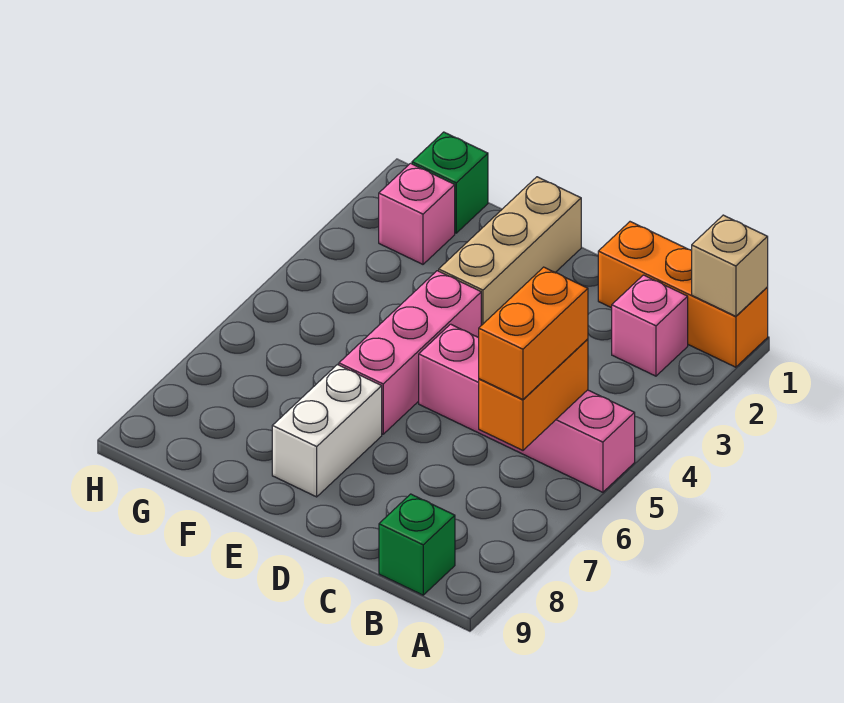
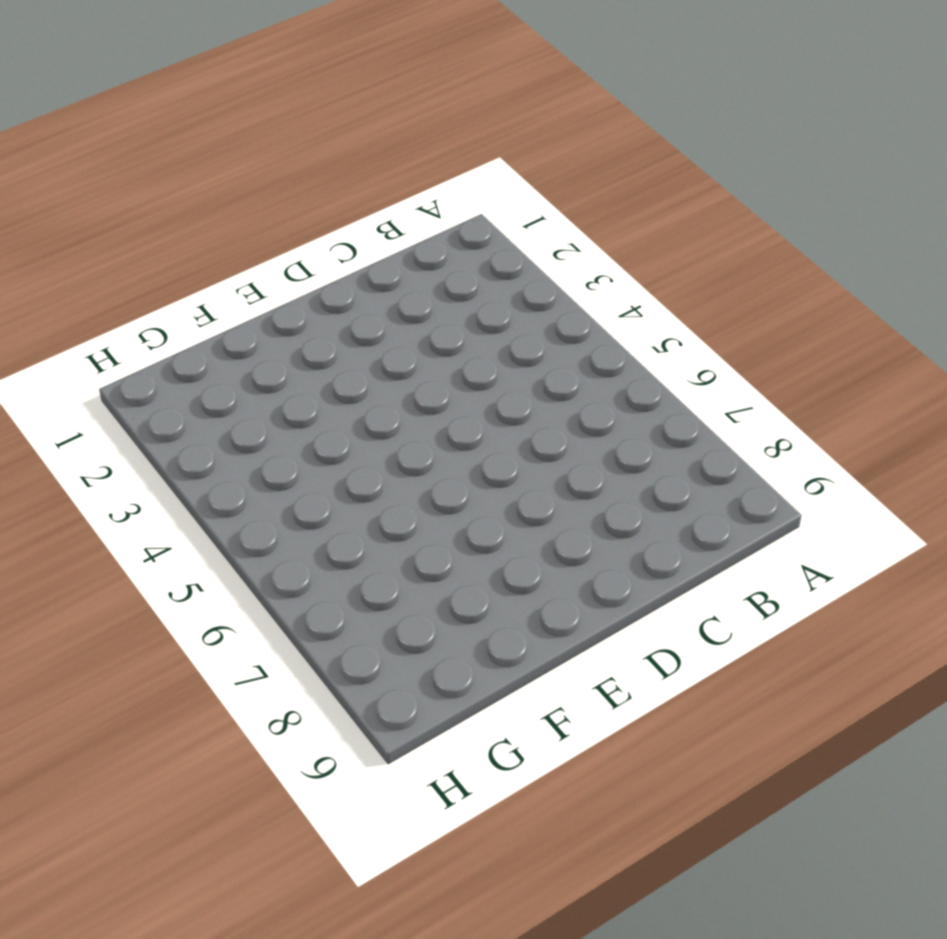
none -> orange 1x3 brick [598,222,768,367]
none -> pink 1x4 brick [419,324,635,492]
none -> pink 1x1 brick [612,275,688,376]

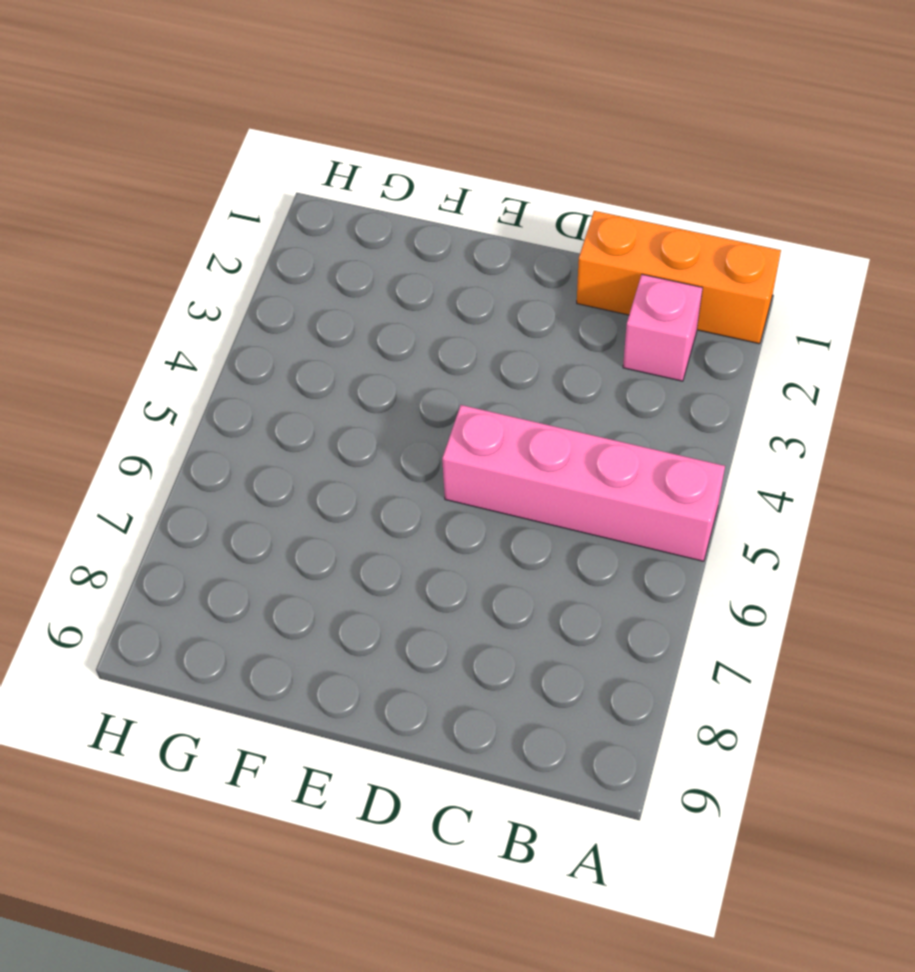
none -> green 1x1 brick [379,494,455,595]
none -> tan 1x3 brick [439,177,581,325]
none -> pink 1x3 brick [339,271,481,434]

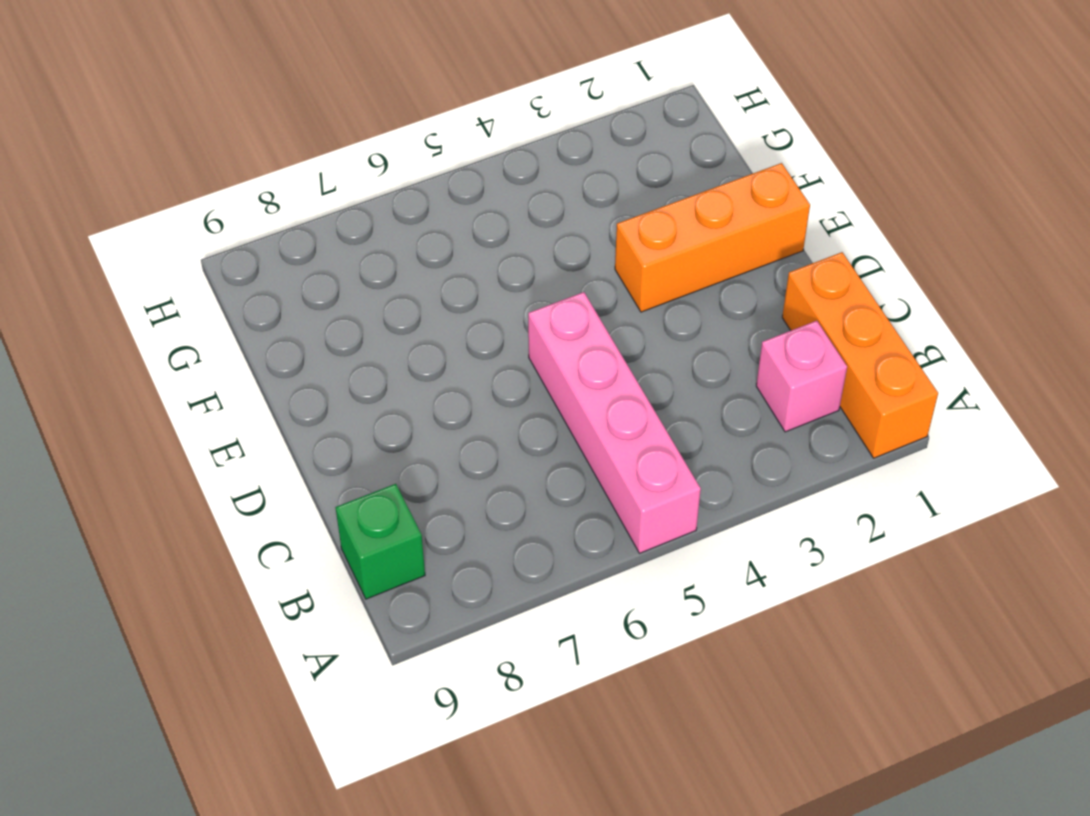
orange 1x3 brick [615,163,810,312] -> tan 1x3 brick [439,177,581,325]
none -> pink 1x3 brick [339,271,481,434]
none -> white 1x2 brick [272,365,382,497]
none -> green 1x1 brick [412,132,488,233]

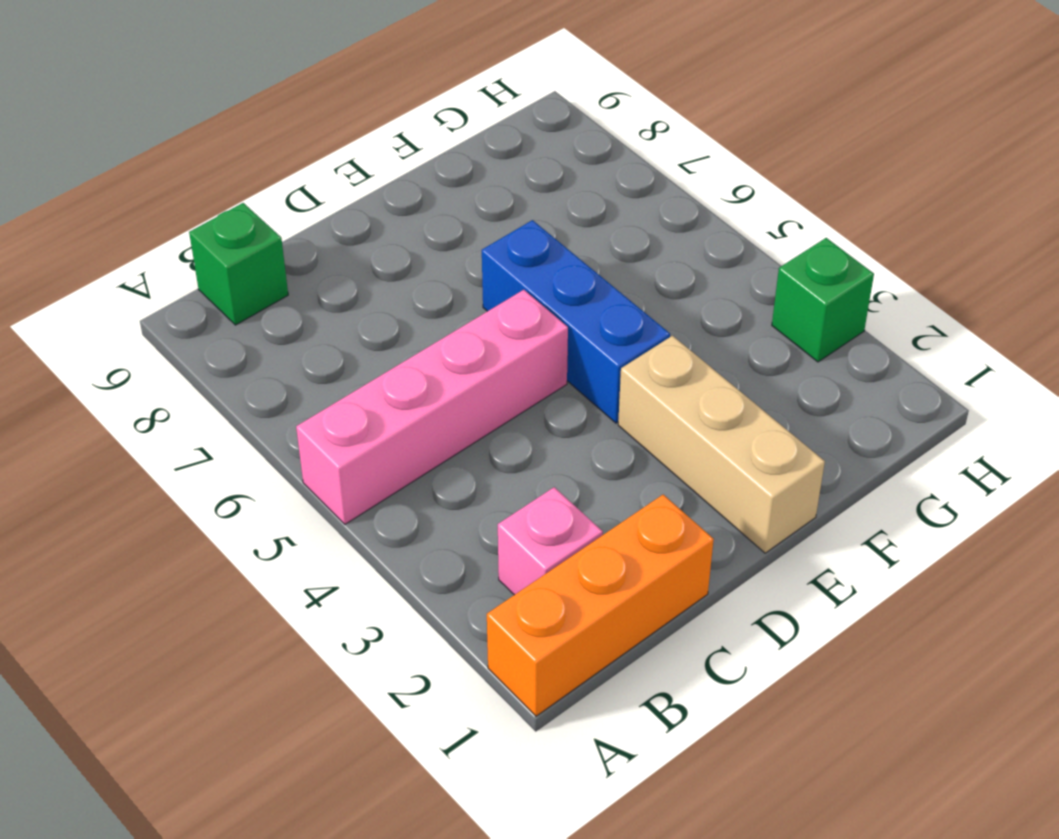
blue 1x3 brick [482,220,670,423] -> pink 1x3 brick [339,271,481,434]
green 1x1 brick [772,238,874,362] -> green 1x1 brick moved to [412,132,488,233]
none -> white 1x2 brick [272,365,382,497]
none -> pink 1x1 brick [379,163,455,264]
none -> tan 1x1 brick [692,215,768,316]

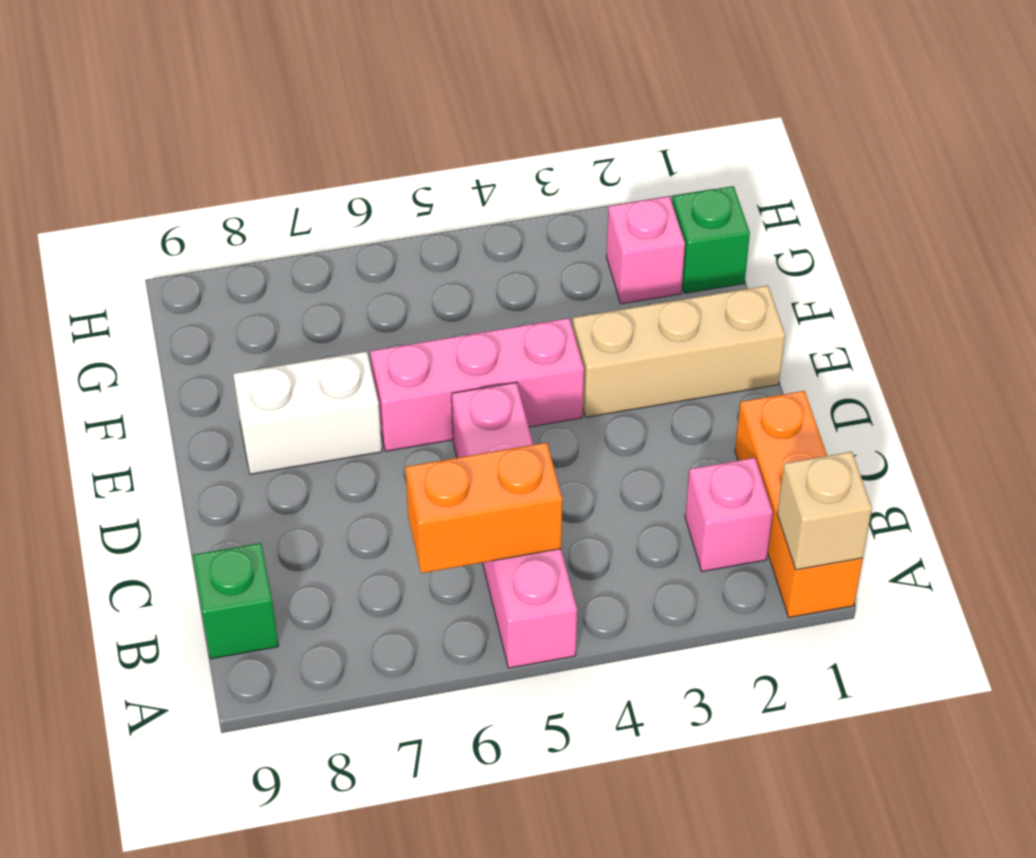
none -> orange 1x2 brick [479,267,588,400]

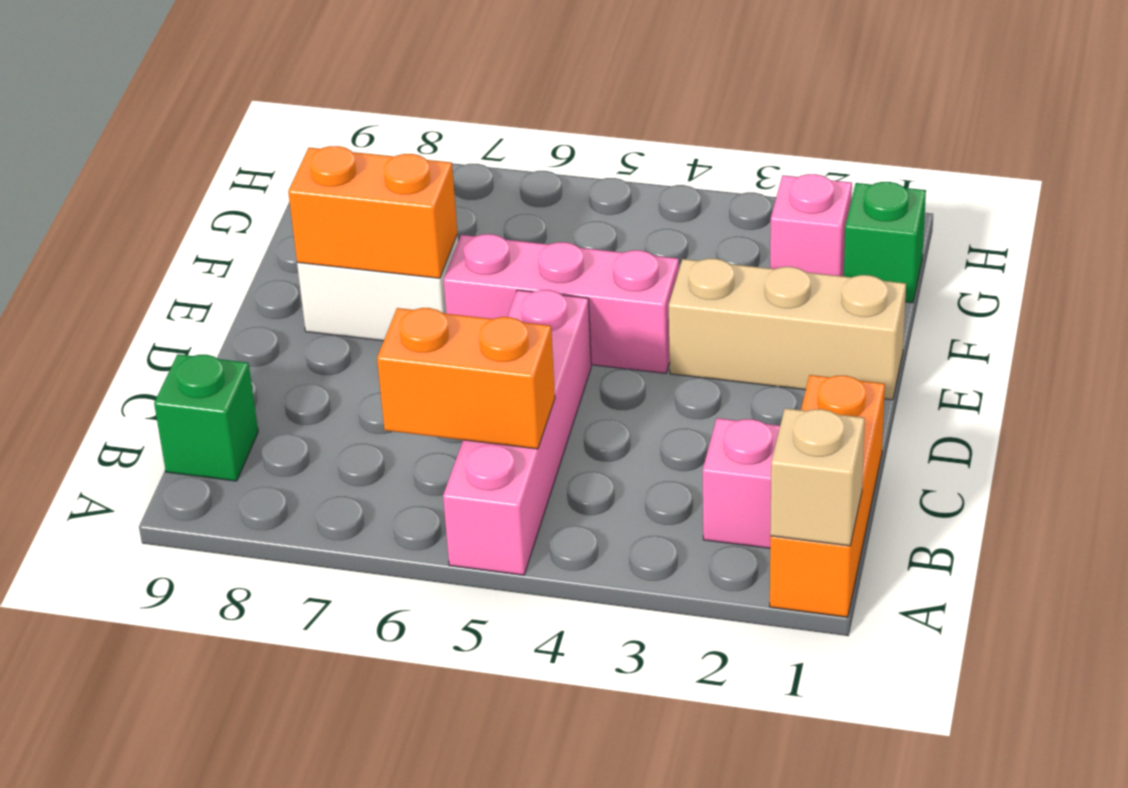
orange 1x2 brick [288,146,457,278] -> orange 1x2 brick moved to [479,267,588,400]

